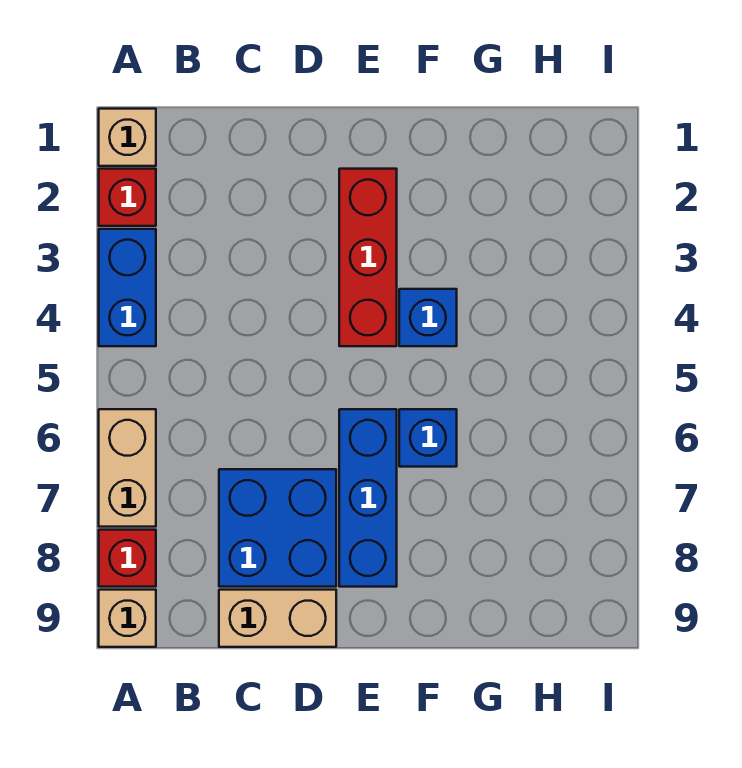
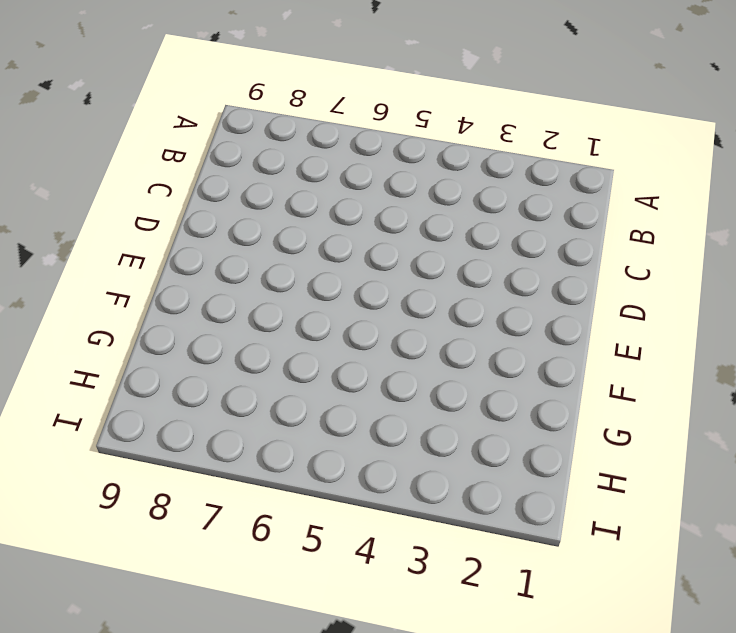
none -> tan 1x1 brick [99,109,156,166]
none -> red 1x1 brick [99,169,156,226]
none -> blue 1x2 brick [99,229,156,346]

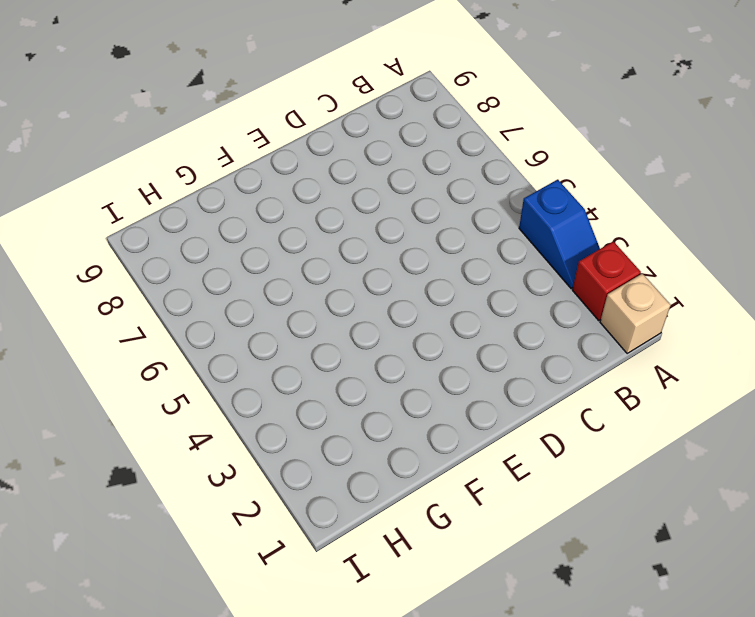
blue 1x2 slope [519,180,600,288] -> blue 1x2 brick [99,229,156,346]
none -> tan 1x2 brick [99,409,156,527]
none -> red 1x1 brick [99,530,156,587]
none -> tan 1x1 brick [99,590,156,647]

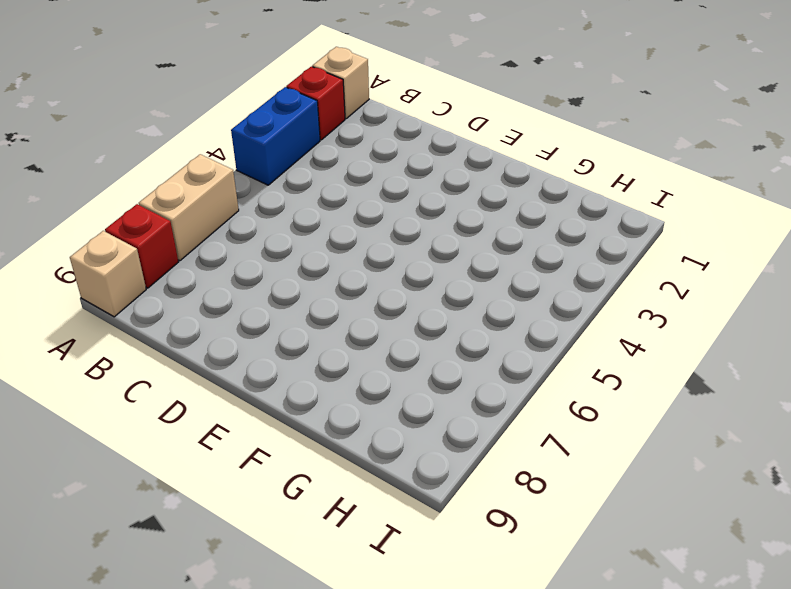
none -> blue 2x2 brick [219,469,336,587]
none -> tan 1x2 brick [219,590,336,647]
none -> red 1x3 brick [339,169,397,346]

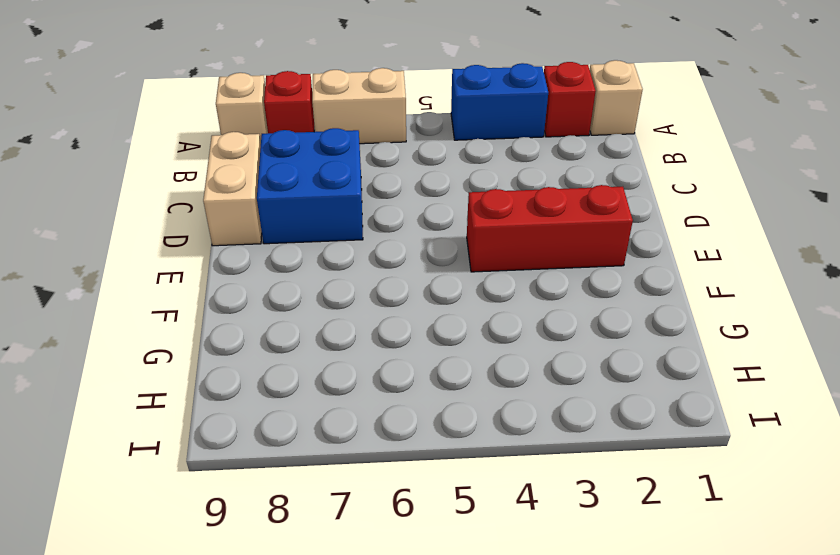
none -> blue 1x3 brick [339,409,397,587]
none -> blue 1x1 brick [399,289,457,346]
none -> blue 1x1 brick [399,409,457,467]

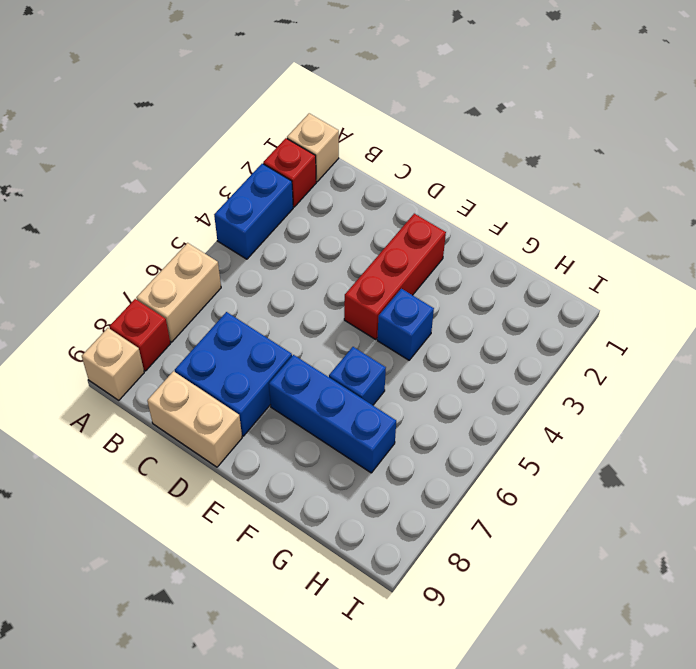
blue 1x3 brick [269,355,396,473] -> blue 1x3 brick turned to [339,409,397,587]

